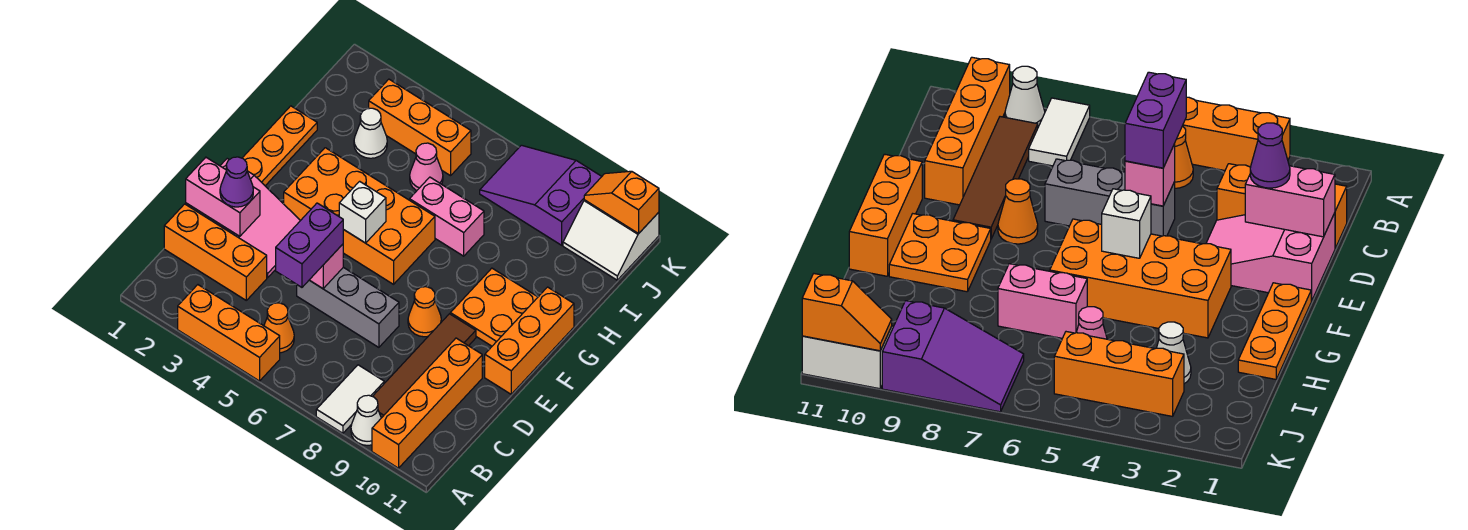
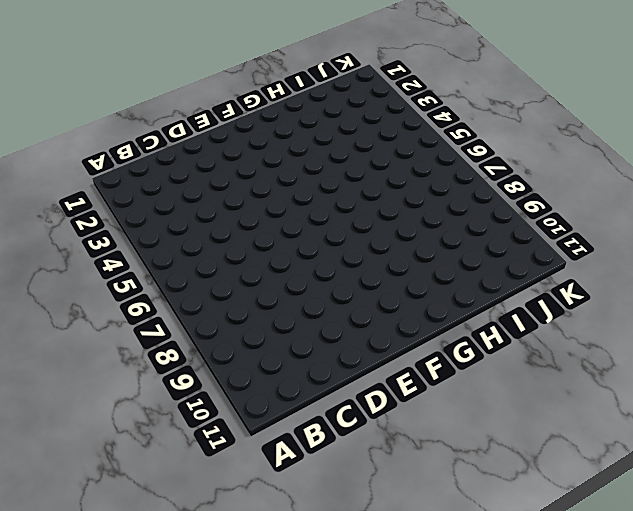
none -> orange 1x3 brick [178,285,280,381]
none -> white 1x2 tile [316,365,384,433]
none -> white 1x1 cone [351,395,381,445]

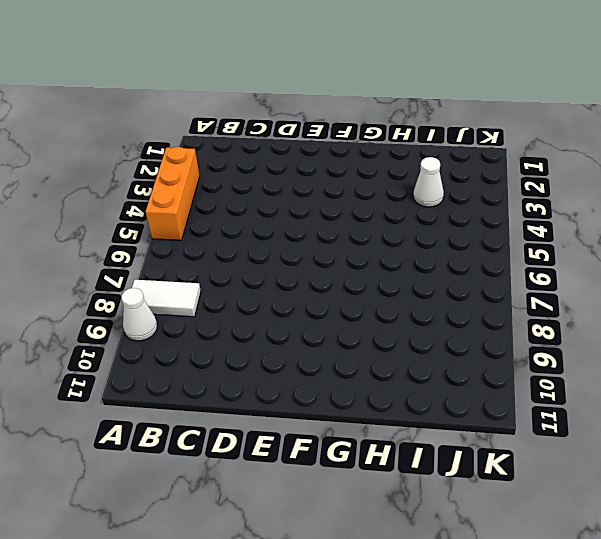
none -> orange 1x4 brick [372,338,482,468]
none -> orange 1x1 cone [264,303,294,353]
none -> brown 1x4 tile [373,314,476,418]

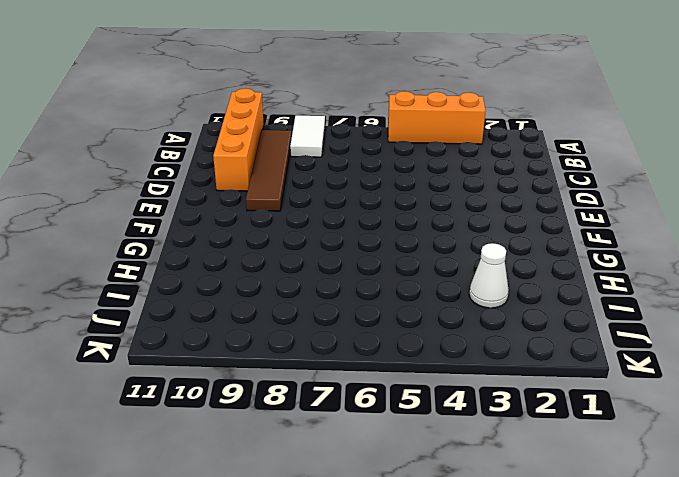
none -> white 1x1 cone [351,395,381,445]
none -> orange 1x1 cone [264,303,294,353]
none -> orange 1x3 brick [164,204,267,300]

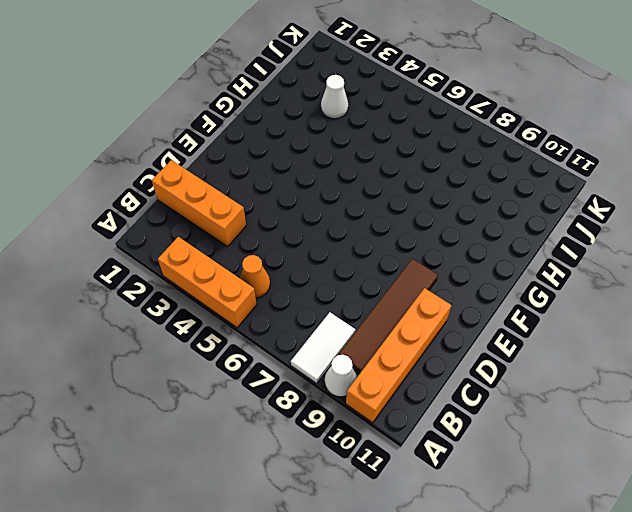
none -> pink 2x3 slope [186,159,300,278]
none -> grey 1x3 brick [297,267,399,347]
none -> orange 1x1 cone [408,287,441,337]

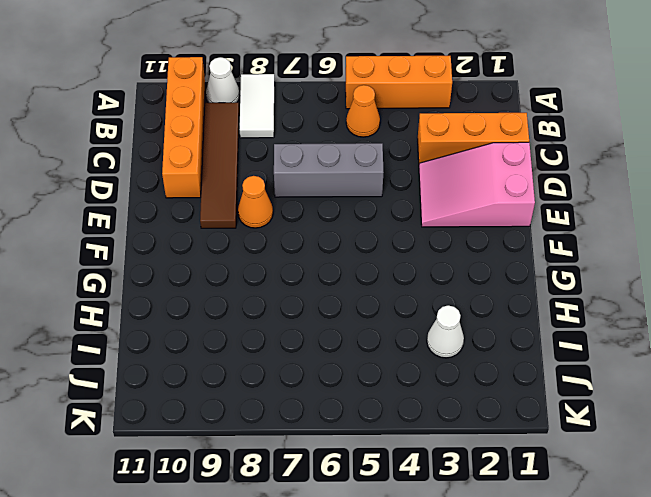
none -> orange 1x3 brick [485,287,574,394]
none -> orange 1x3 plate [243,106,317,186]
none -> orange 2x4 brick [284,148,435,284]

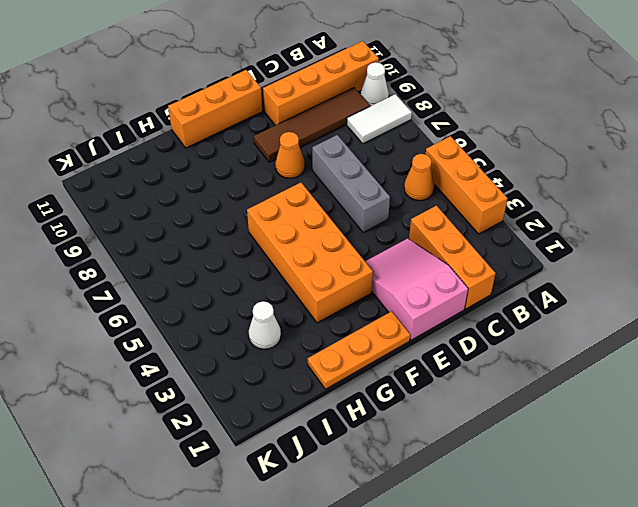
none -> orange 2x2 plate [450,268,538,346]
none -> pink 1x2 brick [410,177,484,256]
none -> pink 1x1 cone [410,143,443,191]

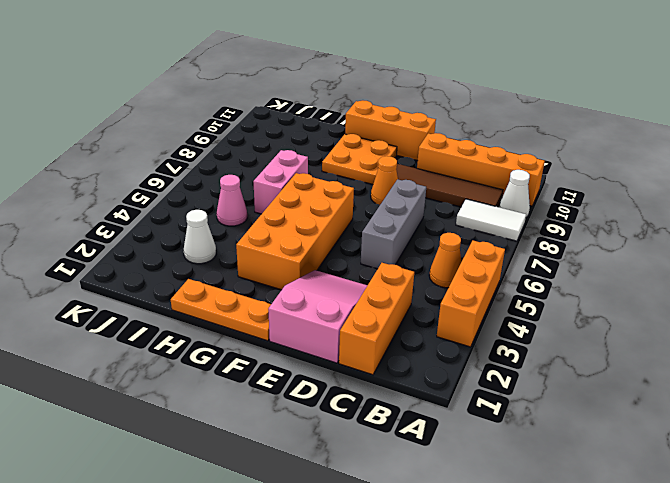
none -> orange 1x3 brick [369,79,471,176]
none -> purple 2x3 slope [480,145,602,245]
none -> white 2x2 slope [563,200,659,280]

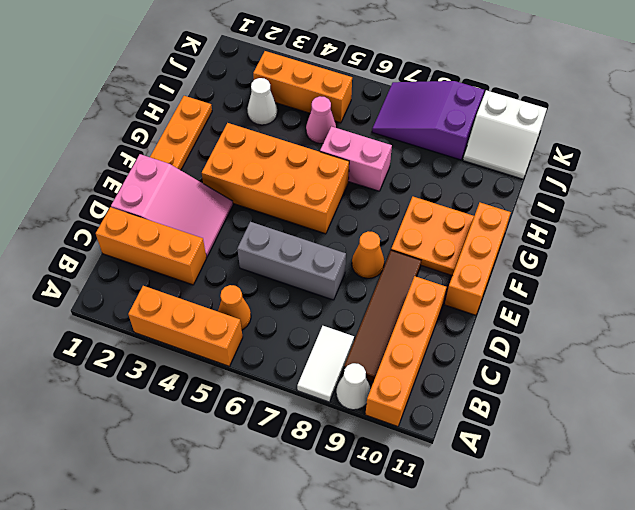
none -> pink 1x2 brick [186,157,260,236]
none -> pink 1x1 brick [310,244,343,289]
none -> white 1x1 brick [339,181,386,243]

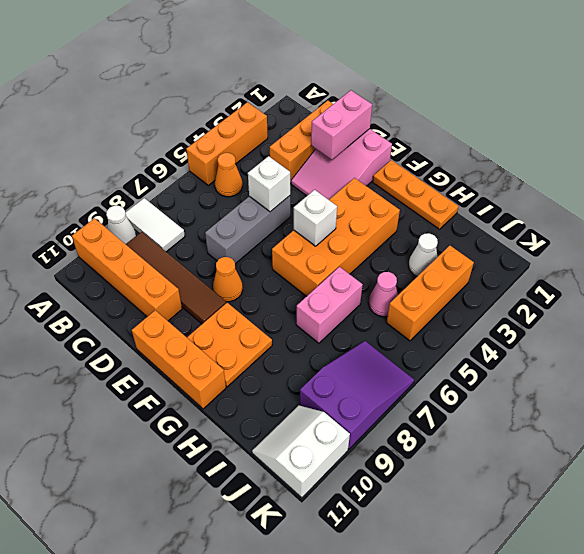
white 1x1 brick [248,156,290,212] -> pink 1x1 brick [310,244,343,289]
none -> orange 1x2 slope [584,171,659,234]
none -> purple 1x2 brick [276,203,343,287]
none -> purple 1x1 cone [220,157,253,207]

